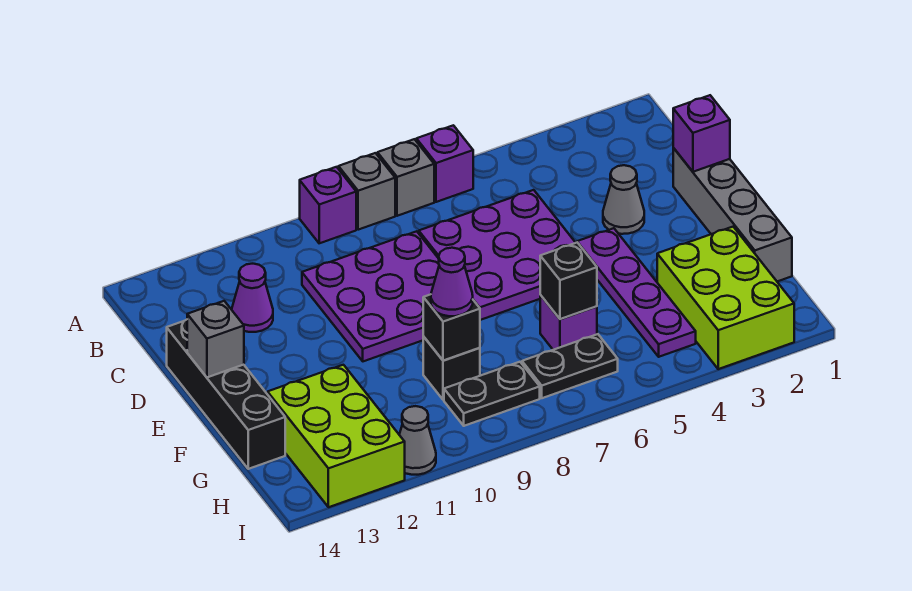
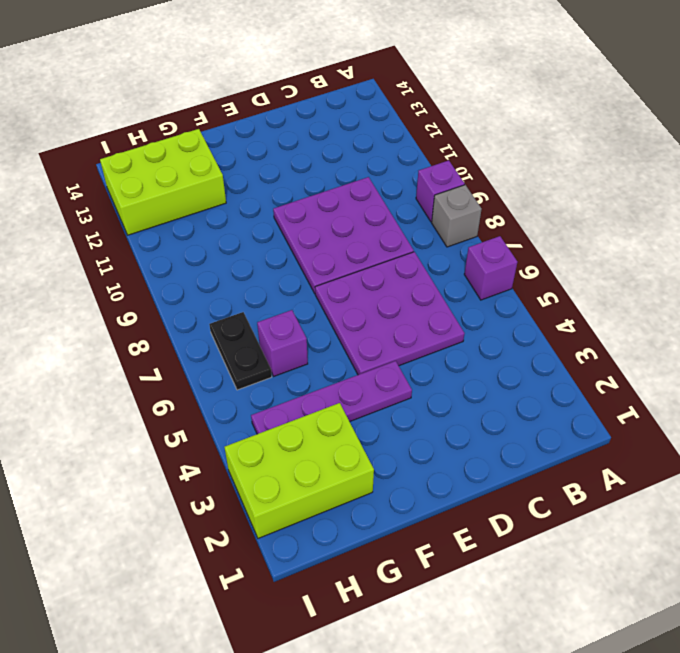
none -> grey 1x1 brick [377,139,434,216]
none -> purple 1x1 cone [232,264,273,332]
none -> grey 1x4 brick [673,148,792,281]

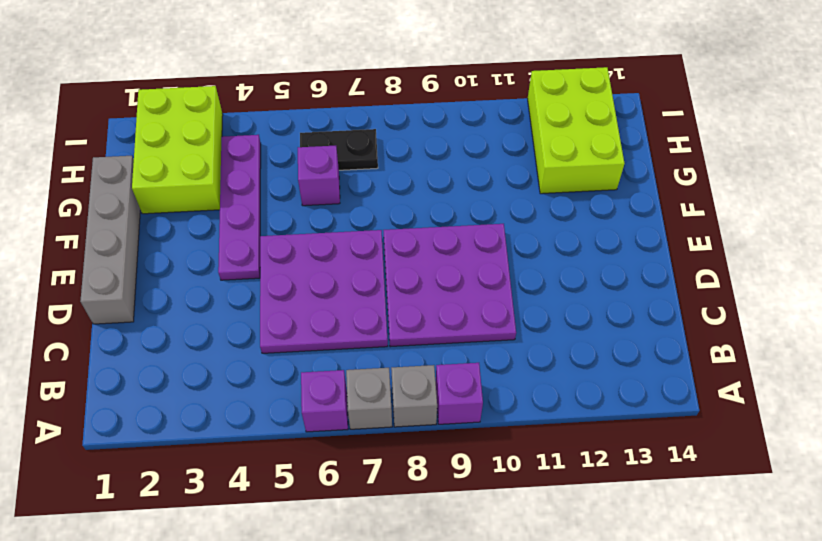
none -> purple 1x1 cone [232,264,273,332]
none -> grey 1x1 cone [603,165,644,234]
none -> black 1x4 brick [167,320,285,469]

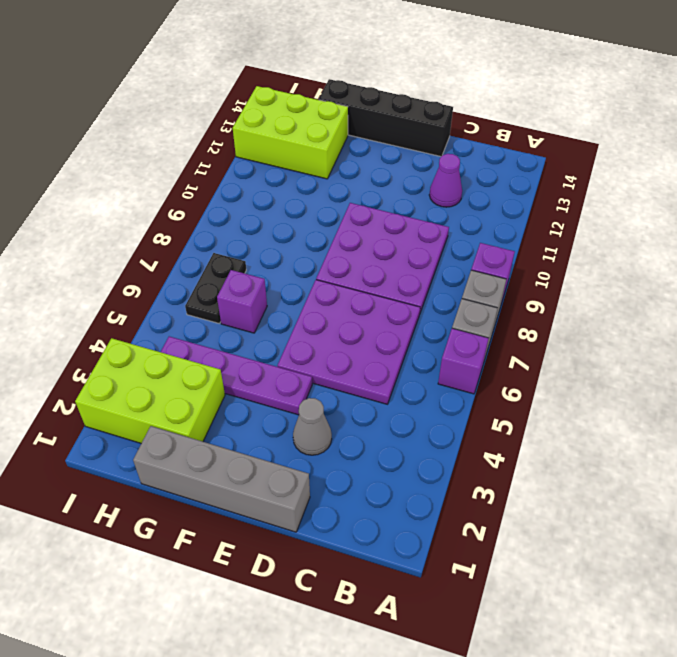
none -> black 1x1 brick [423,337,480,400]
none -> black 1x2 plate [444,362,540,426]
none -> grey 1x1 cone [399,406,436,475]

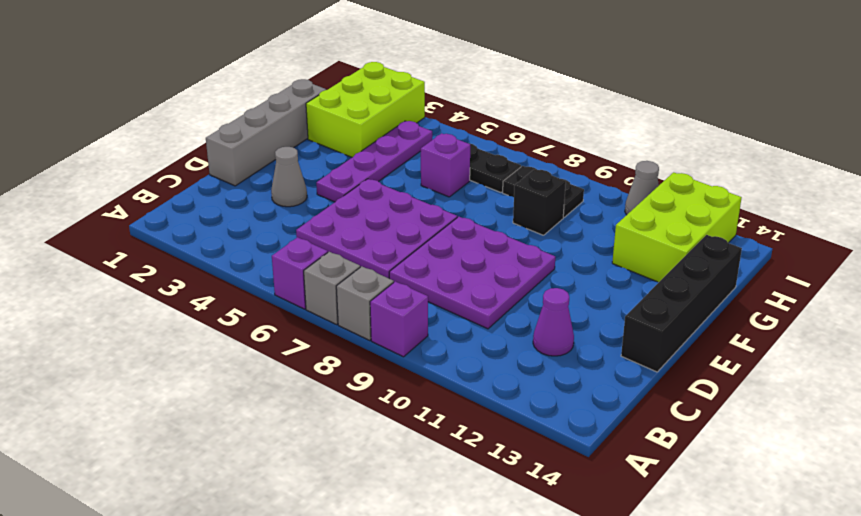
none -> purple 1x1 brick [673,95,730,172]
none -> grey 1x1 brick [187,301,244,377]
none -> black 1x1 brick [540,242,597,319]

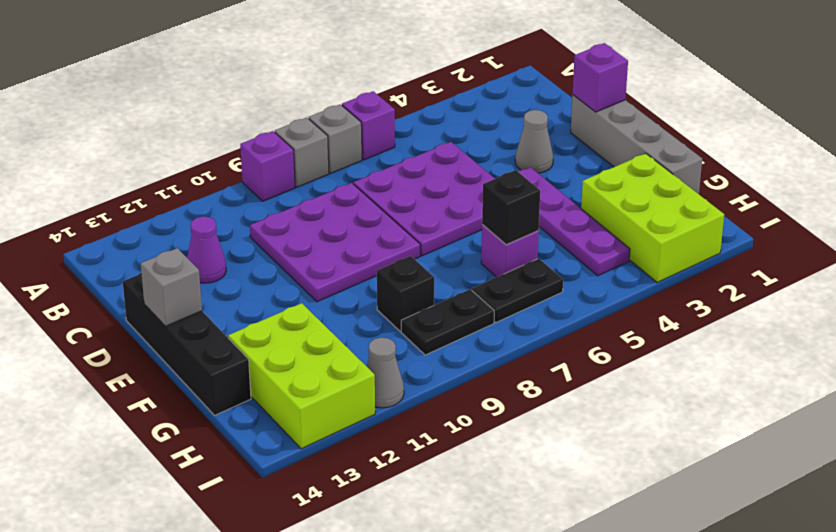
none -> black 1x1 brick [423,294,480,361]
none -> purple 1x1 cone [431,248,473,316]

